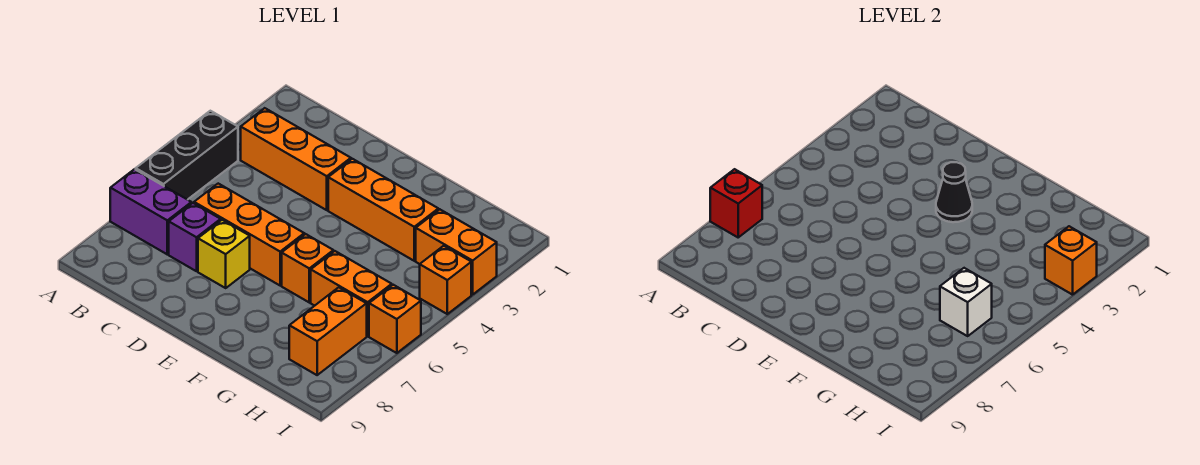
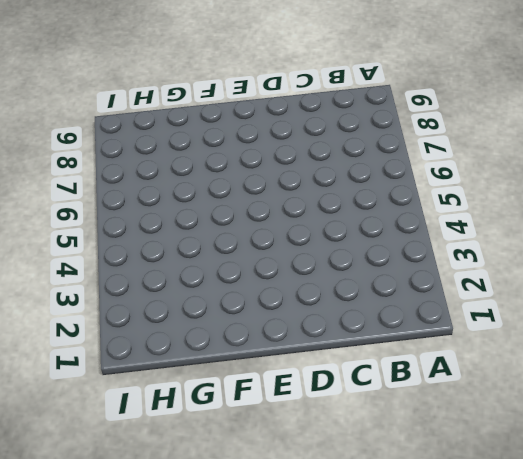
none -> black 1x3 brick [136,111,238,200]
none -> purple 1x2 brick [110,169,191,254]
none -> orange 1x3 brick [241,108,351,210]

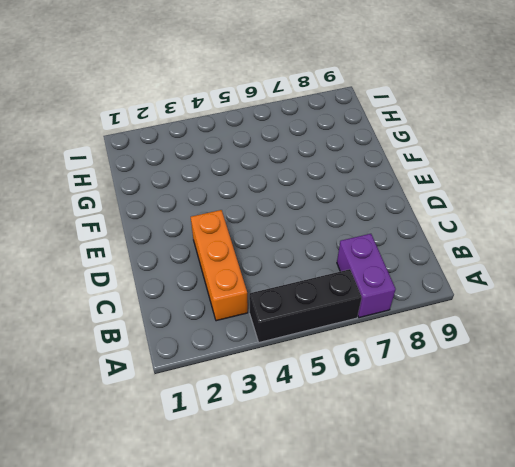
none -> orange 1x3 brick [194,184,304,285]
none -> purple 1x1 brick [169,203,221,271]
none -> yellow 1x1 brick [198,220,250,288]

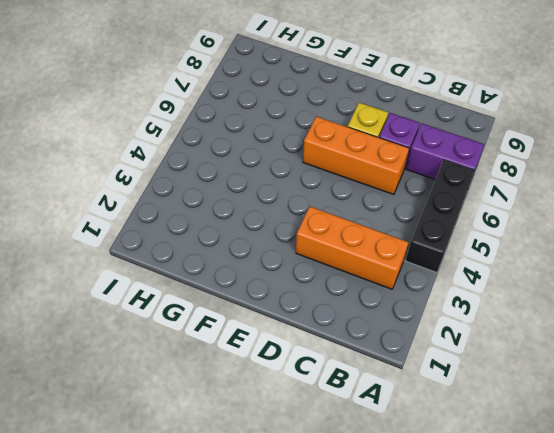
none -> orange 1x3 brick [328,159,438,261]
none -> orange 1x1 brick [282,234,333,302]
none -> orange 1x2 brick [311,251,392,336]

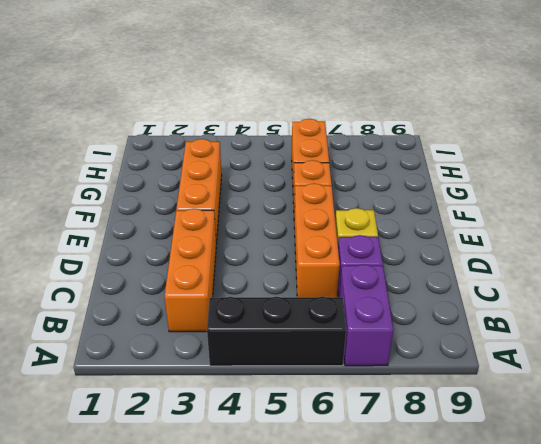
none -> orange 1x2 brick [416,209,497,295]
none -> orange 1x2 brick [289,287,367,375]
none -> orange 1x1 brick [420,246,471,314]

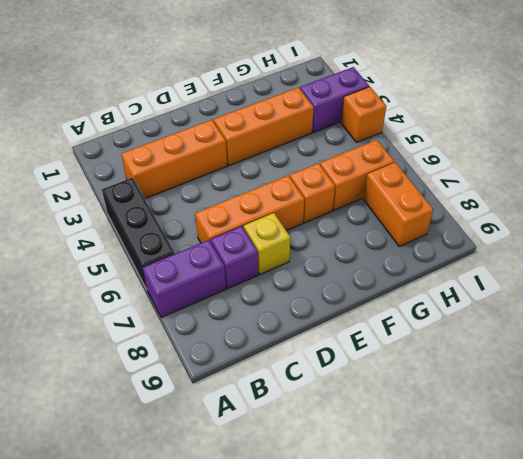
purple 1x2 brick [300,67,369,132] -> orange 1x2 brick [416,209,497,295]
none -> orange 1x1 brick [369,285,421,353]
none -> red 1x1 brick [710,169,762,237]
none -> black 1x1 cone [936,162,972,222]

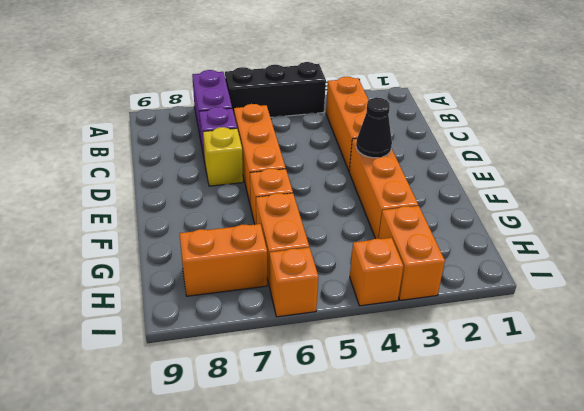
none -> red 1x1 brick [710,169,762,237]
none -> white 1x1 brick [940,268,992,336]
none -> orange 1x1 brick [1045,226,1097,295]

